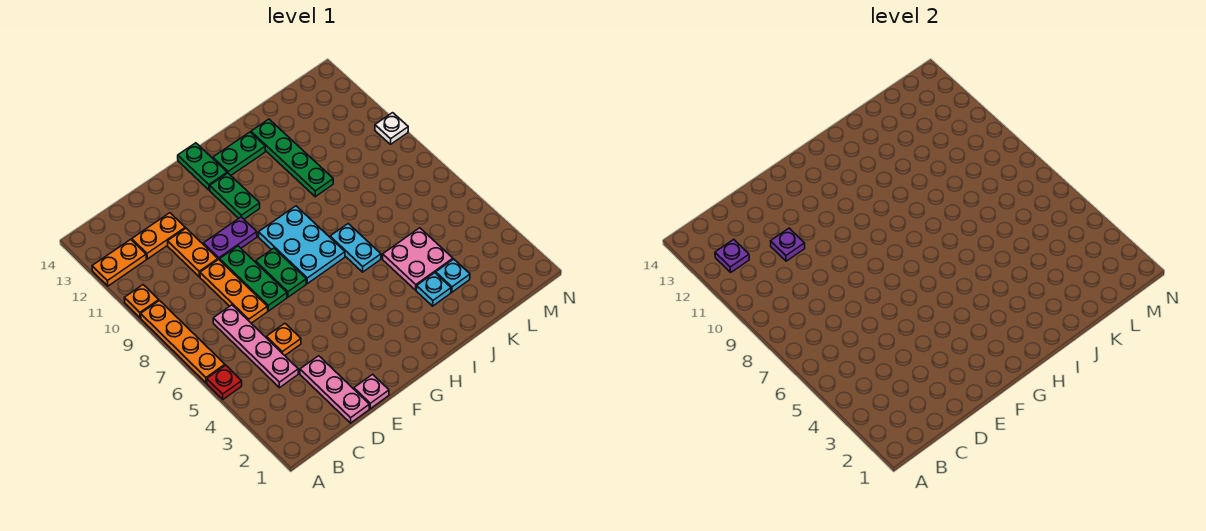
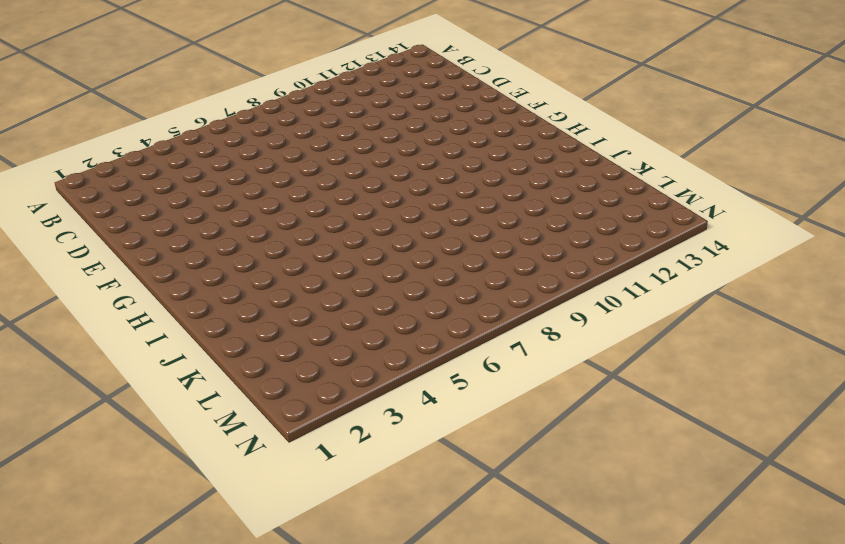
none -> red 1x1 plate [207,365,242,399]
none -> orange 1x4 plate [141,301,225,383]
none -> orange 1x1 plate [124,285,159,318]

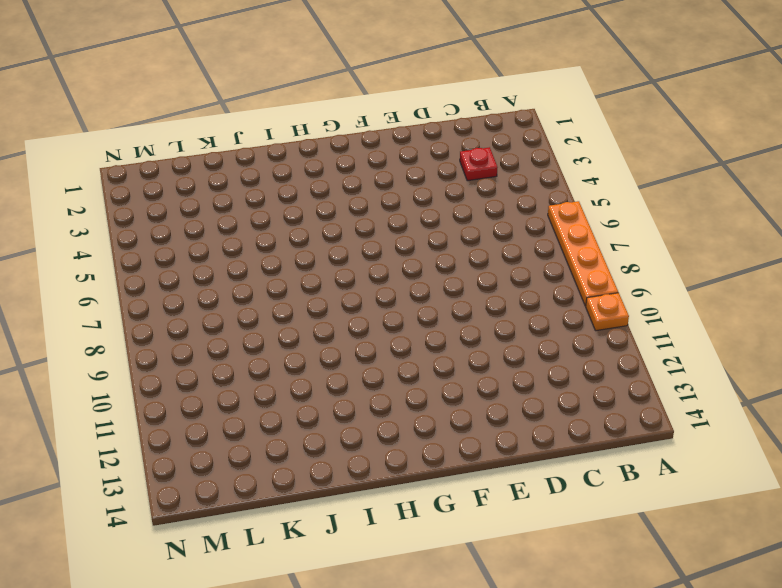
red 1x1 plate [460,147,498,181] -> red 1x1 plate moved to [207,365,242,399]
none -> orange 1x2 plate [92,239,146,286]
none -> pink 1x4 plate [213,305,298,388]
none -> orange 1x2 plate [132,213,185,259]

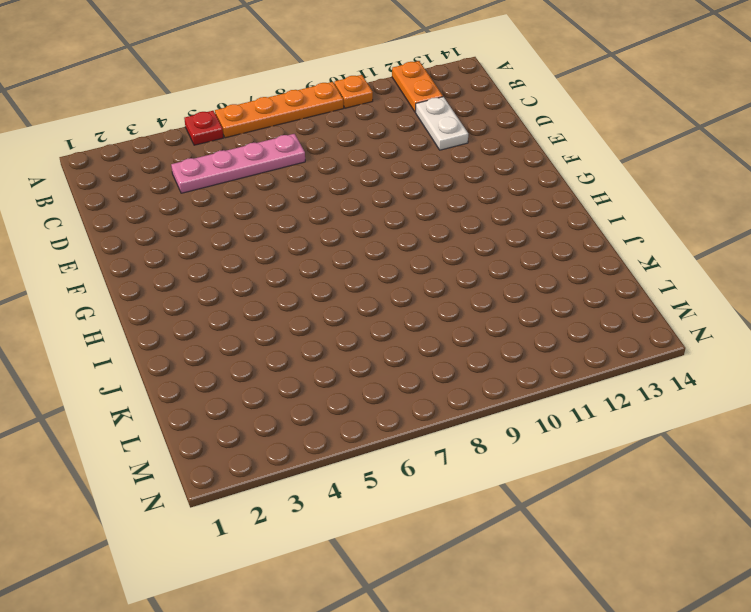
white 1x2 plate [416,97,468,150] -> orange 1x2 plate [132,213,185,259]
none -> pink 1x3 plate [300,356,369,423]
none -> orange 1x1 plate [266,323,301,355]
none -> orange 1x3 plate [200,259,268,323]

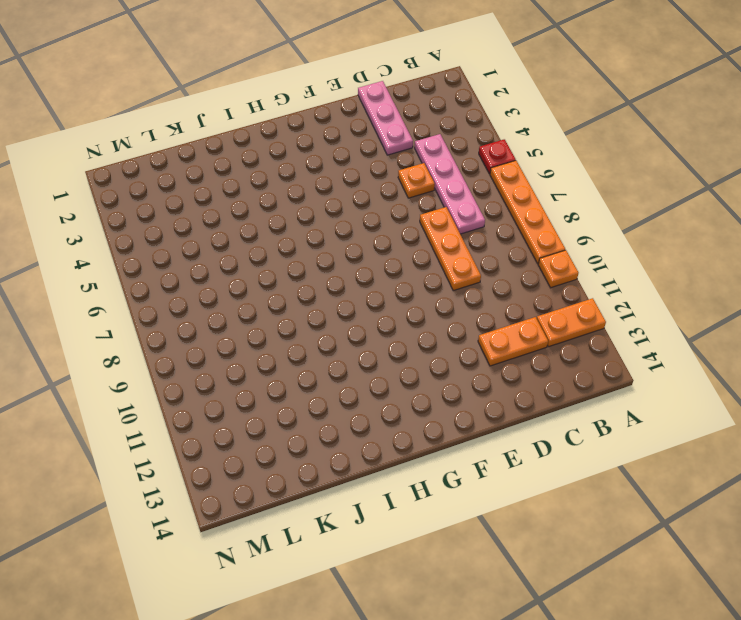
none -> orange 1x2 plate [168,228,218,277]
none -> pink 1x1 plate [354,374,389,409]
none -> green 1x3 plate [220,246,287,311]

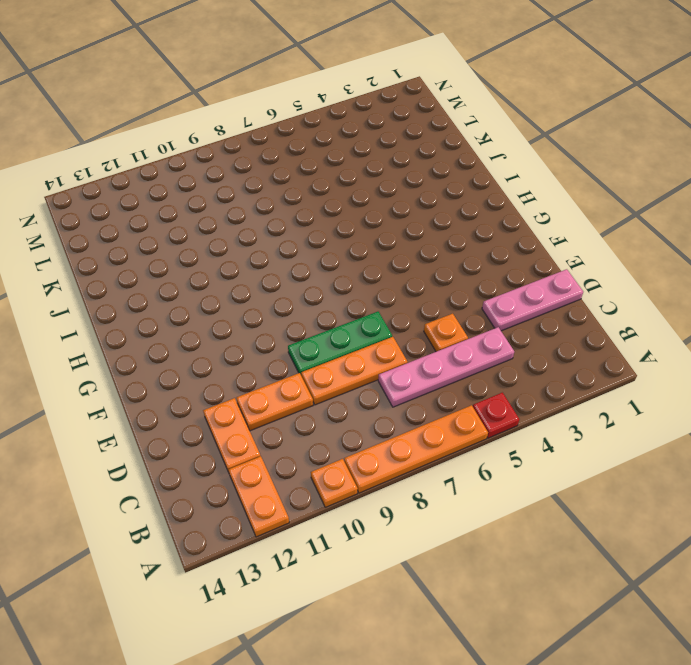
none -> pink 1x1 plate [354,374,389,409]
none -> purple 1x2 plate [203,217,257,260]
none -> green 1x2 plate [256,248,306,297]

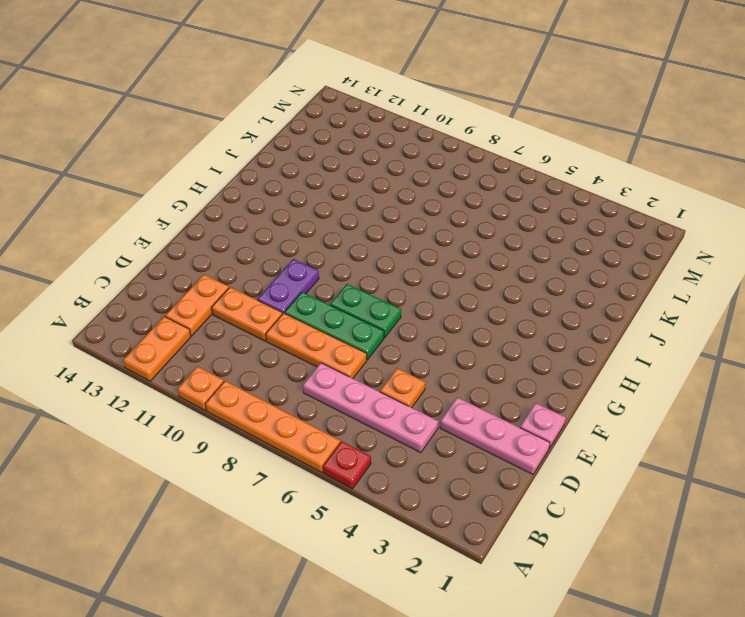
none -> cyan 2x3 plate [259,206,345,284]
none -> green 1x2 plate [210,173,260,219]
none -> green 1x2 plate [178,143,227,190]

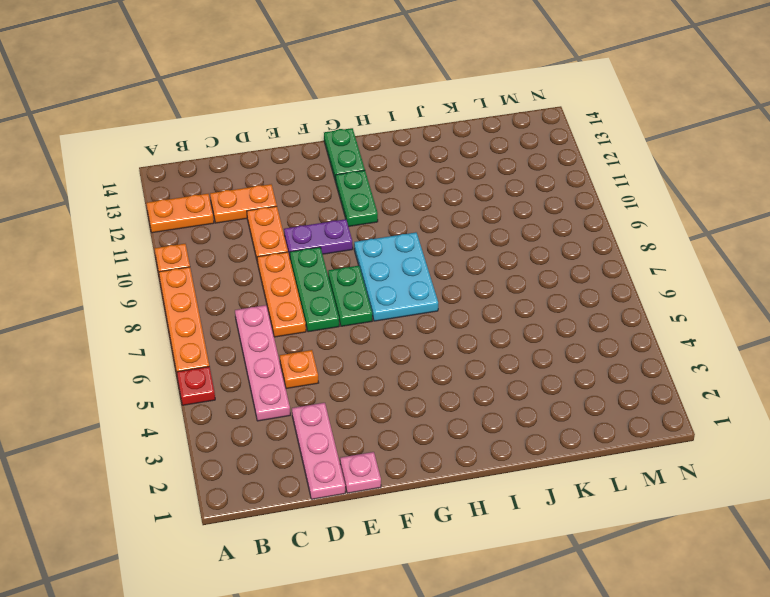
none -> green 1x2 plate [213,132,265,175]
none -> cyan 1x2 plate [330,224,381,272]
none -> cyan 1x1 plate [416,273,451,306]

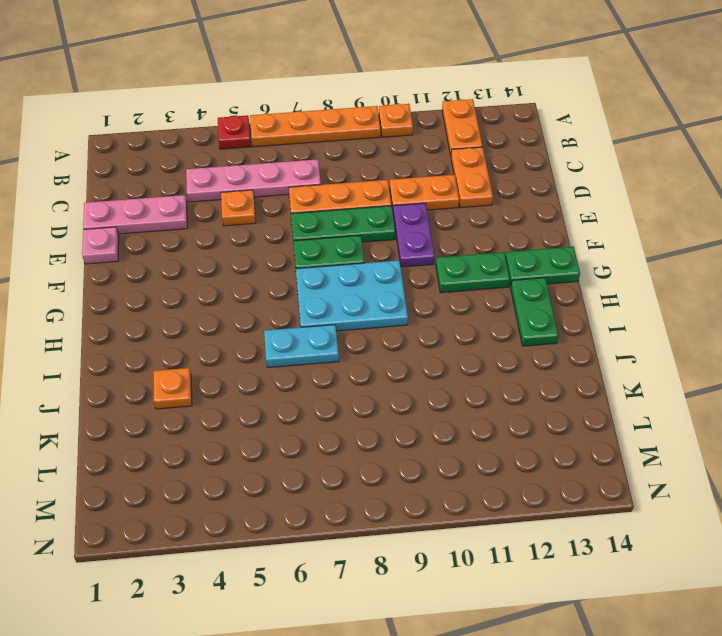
orange 1x1 plate [154,368,192,409] -> cyan 1x1 plate [416,273,451,306]
none -> pink 2x2 plate [383,228,453,290]
none -> green 1x4 plate [251,119,333,197]
none -> cyan 1x1 plate [436,259,470,292]

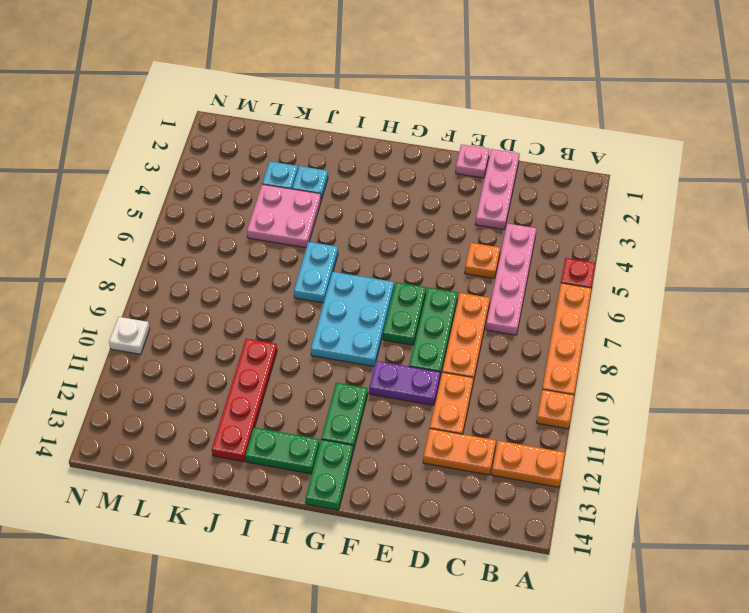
red 1x4 plate [212,339,277,462] -> green 1x4 plate [251,119,333,197]
none -> purple 1x1 plate [715,239,749,272]
none -> purple 1x1 plate [771,228,805,261]

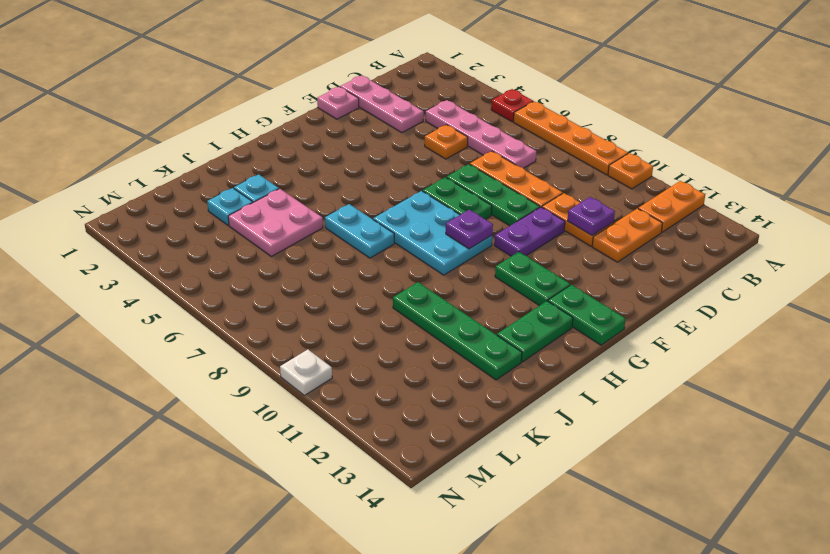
purple 1x1 plate [446,210,493,249] -> purple 1x1 plate moved to [715,239,749,272]

